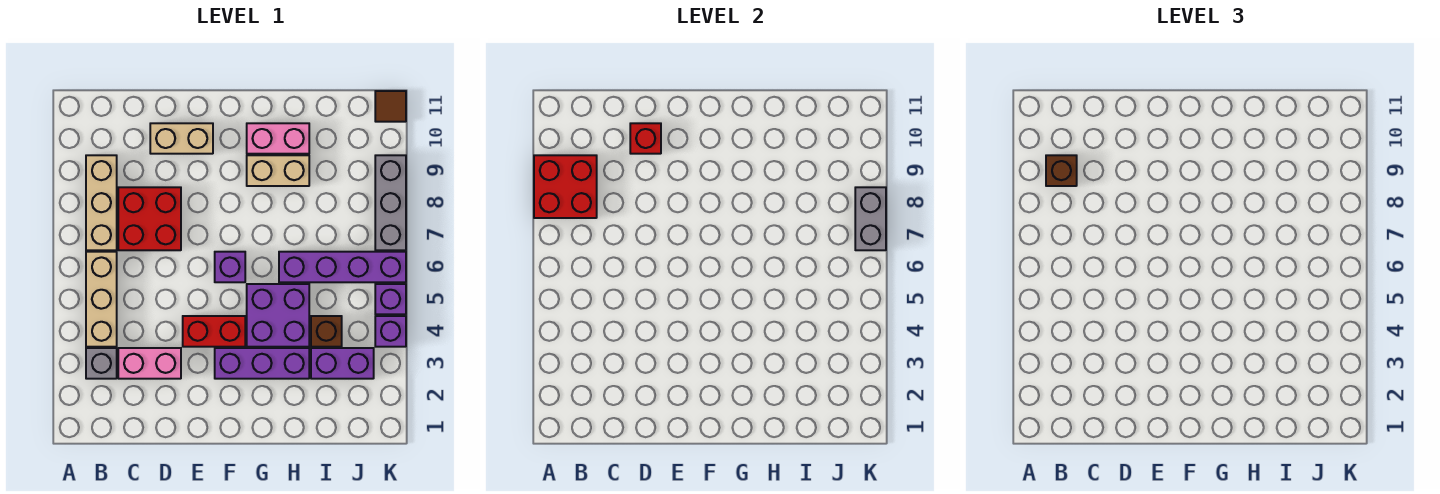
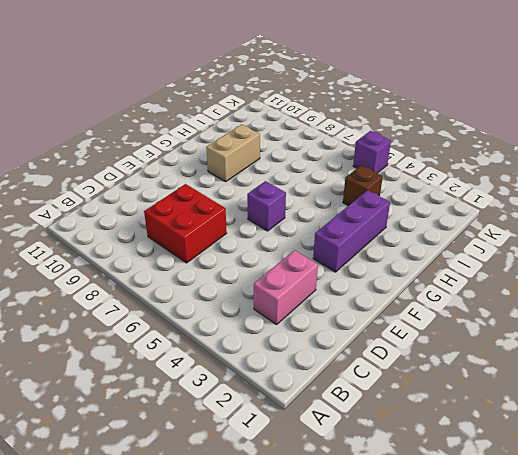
none -> grey 1x1 brick [86,348,117,379]
none -> tan 1x3 brick [86,252,117,347]
none -> tan 1x3 brick [86,155,117,250]

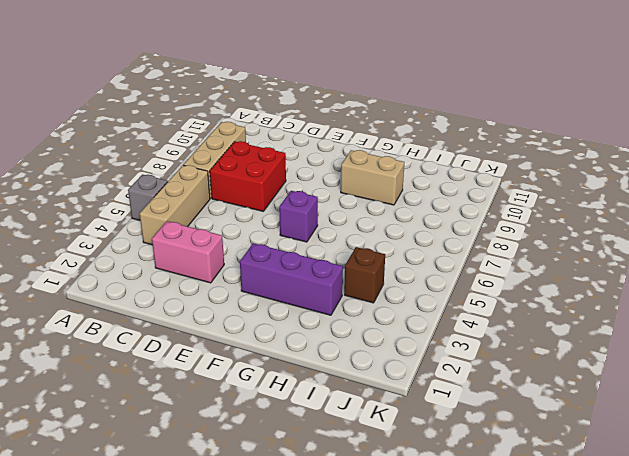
grey 1x1 brick [128,175,168,220] -> grey 1x1 brick moved to [86,348,117,379]
none -> tan 1x2 brick [150,123,213,154]
none -> red 1x2 brick [183,316,245,347]
none -> purple 2x2 brick [247,284,309,347]

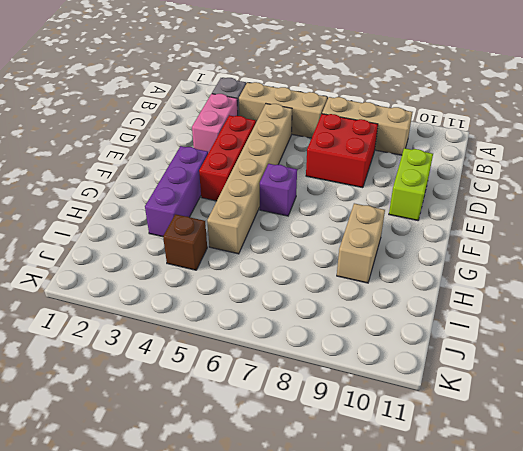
tan 1x6 brick [207,104,292,254] -> purple 2x2 brick [247,284,309,347]
red 1x3 brick [199,115,256,201] -> red 1x2 brick [183,316,245,347]
lime 1x2 brick [389,148,433,221] -> tan 1x2 brick [150,123,213,154]
none -> pink 1x2 brick [247,123,309,154]
none -> purple 1x4 brick [279,252,406,282]
none -> purple 1x2 brick [311,348,374,379]

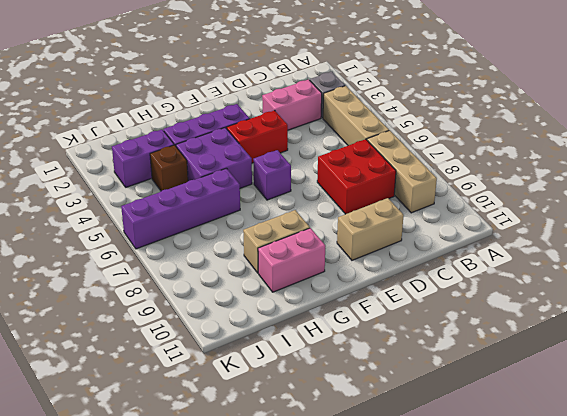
none -> purple 1x1 brick [375,316,406,347]
none -> purple 1x1 brick [375,284,406,314]
none -> grey 1x3 brick [375,155,406,250]

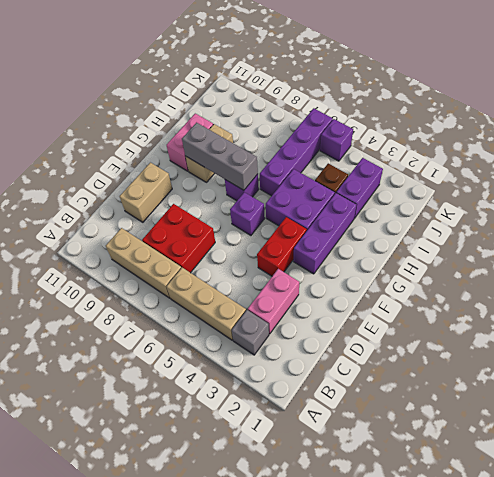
purple 1x1 brick [225,174,259,201] -> purple 1x1 brick moved to [375,316,406,347]
grey 1x3 brick [182,123,258,190] -> grey 1x3 brick moved to [375,155,406,250]
none -> brown 1x1 tile [375,91,406,122]
none -> red 2x2 brick [534,155,597,218]
none -> red 1x1 brick [630,123,661,154]

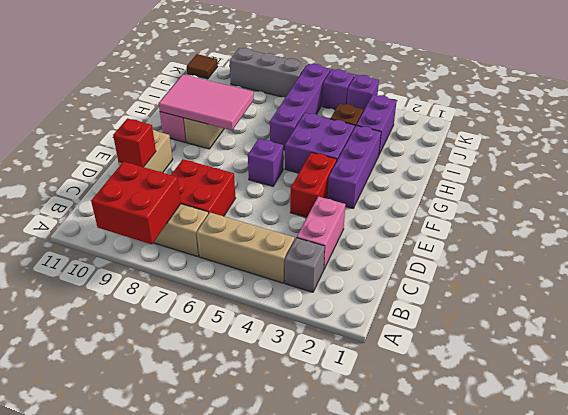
pink 2x3 tile [159,74,254,130] -> none
none -> grey 1x2 brick [855,187,886,250]
none -> brown 1x1 brick [1046,155,1077,186]

